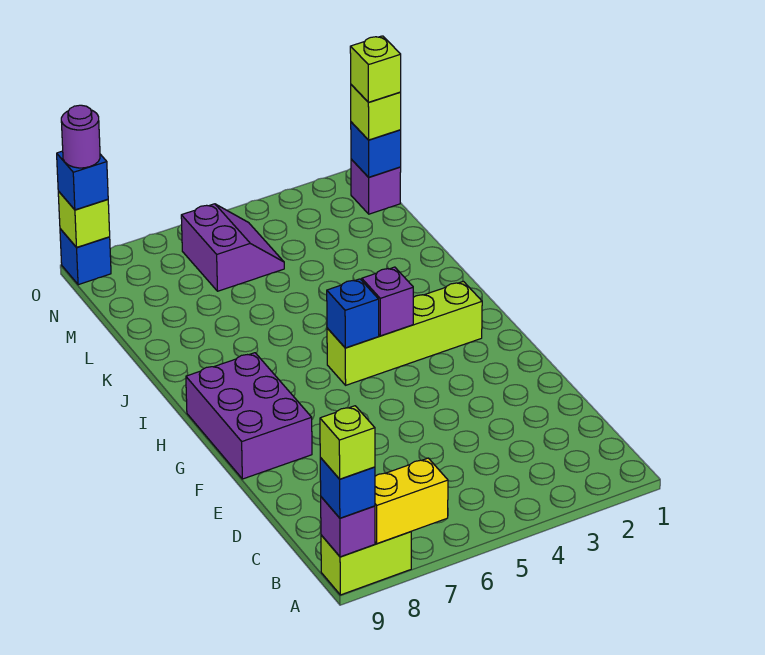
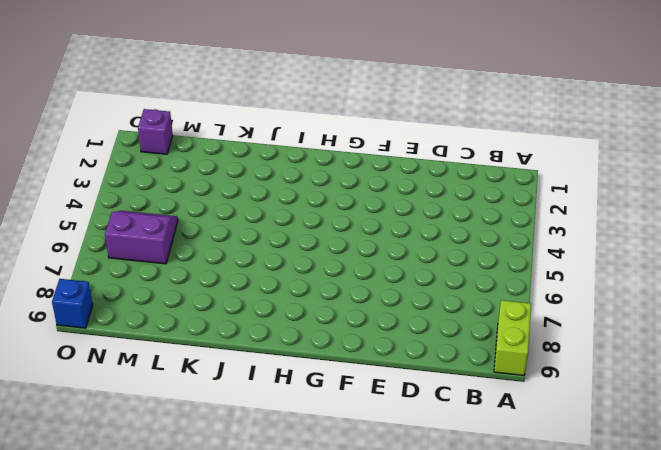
none -> purple 2x3 brick [186,353,312,479]
none -> lime 1x4 brick [327,281,482,385]
none -> yellow 1x2 brick [375,458,448,543]

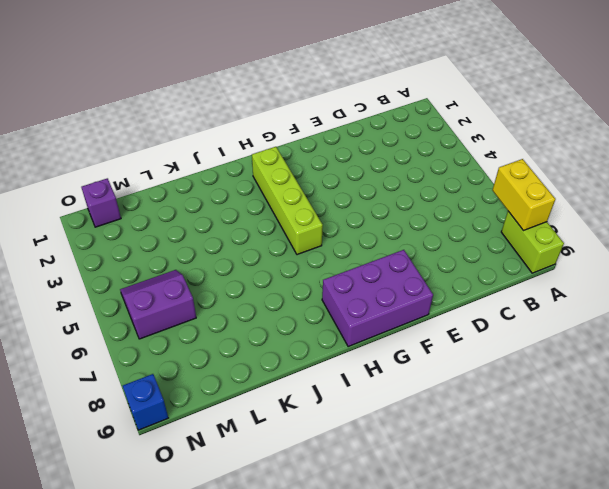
none -> purple 1x1 brick [321,497,375,557]
none -> purple 1x1 brick [362,267,413,336]
none -> blue 1x1 brick [327,279,379,348]

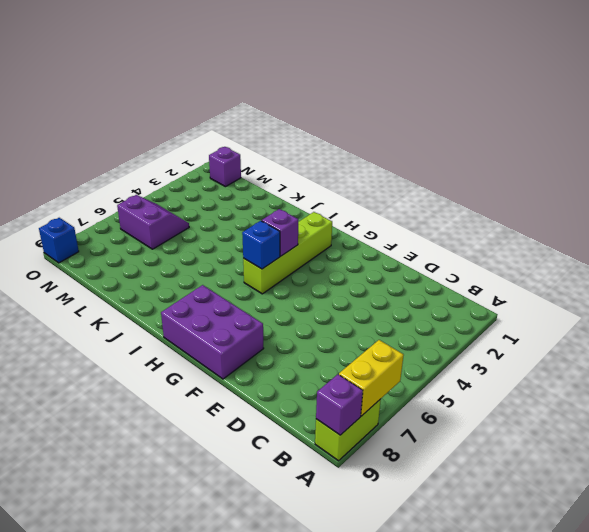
none -> blue 1x1 brick [351,122,401,177]
none -> lime 1x1 brick [58,191,110,247]
none -> blue 1x1 brick [320,458,375,518]

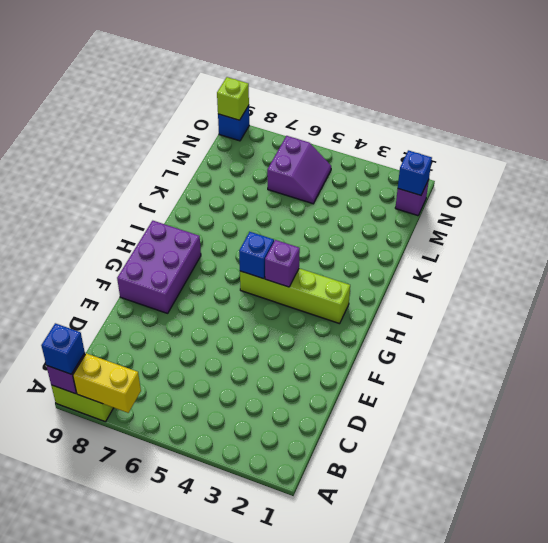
none -> lime 1x1 brick [351,85,401,140]
none -> blue 1x1 brick [57,151,108,210]
none -> lime 1x1 brick [320,406,375,479]

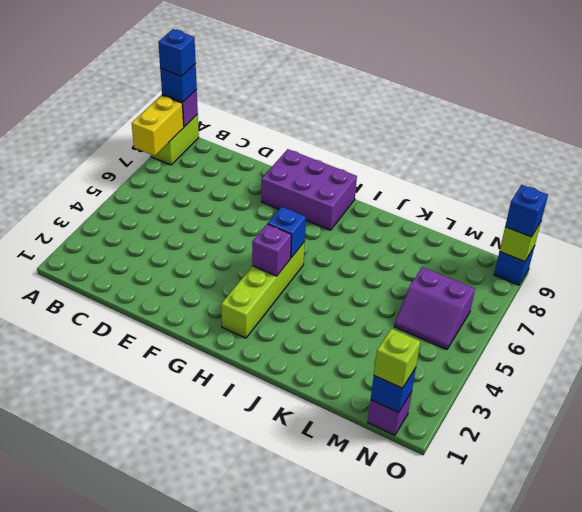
blue 1x1 brick [158,29,196,76] -> lime 1x1 brick [320,406,375,479]
none -> lime 1x1 brick [350,36,401,102]
none -> purple 1x1 round brick [61,105,100,168]

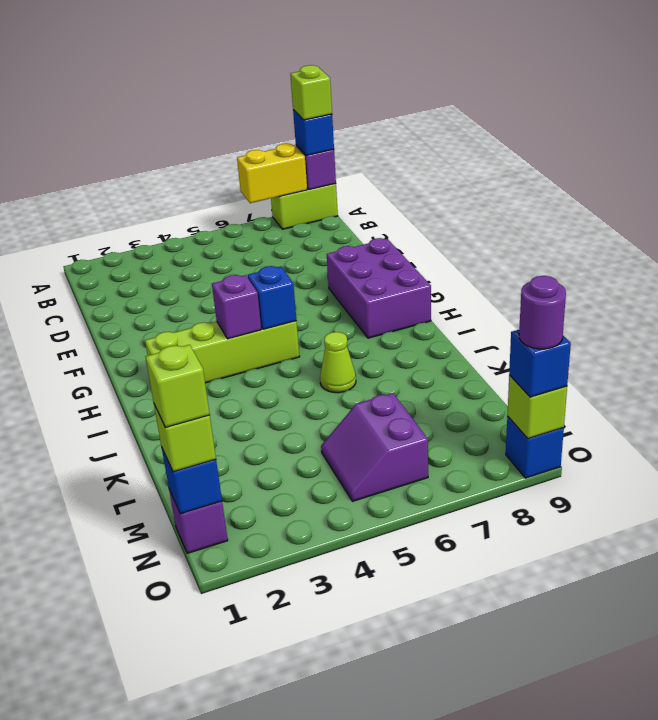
lime 1x1 cone [320,332,356,393] -> none

